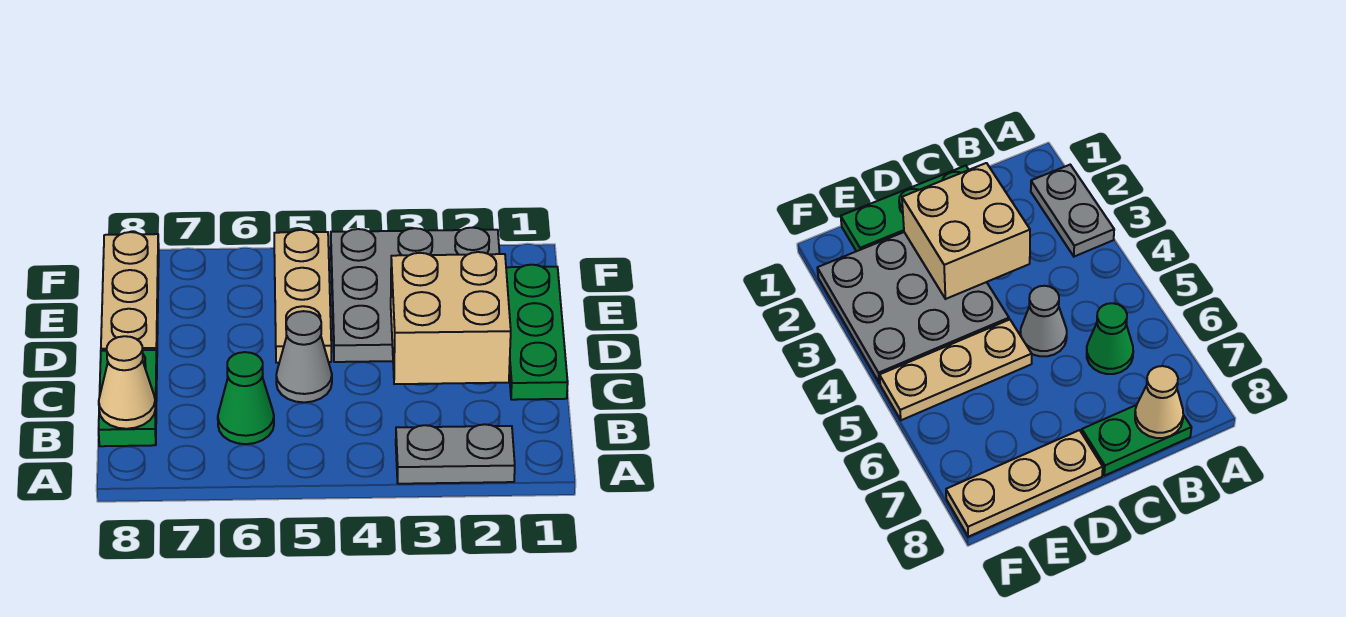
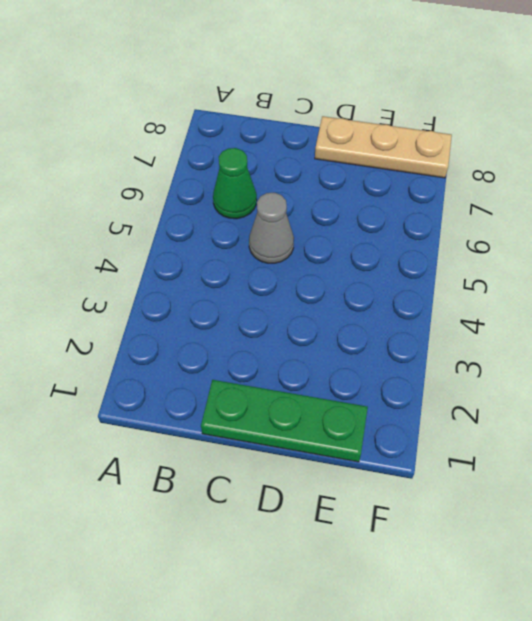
none -> grey 1x2 plate [396,424,515,484]
none -> green 1x2 plate [99,350,157,446]

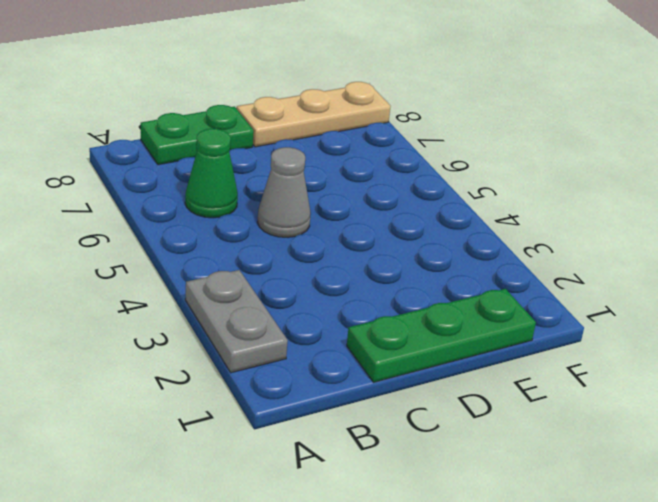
none -> grey 3x3 plate [331,228,500,362]
none -> tan 1x3 plate [274,230,331,363]

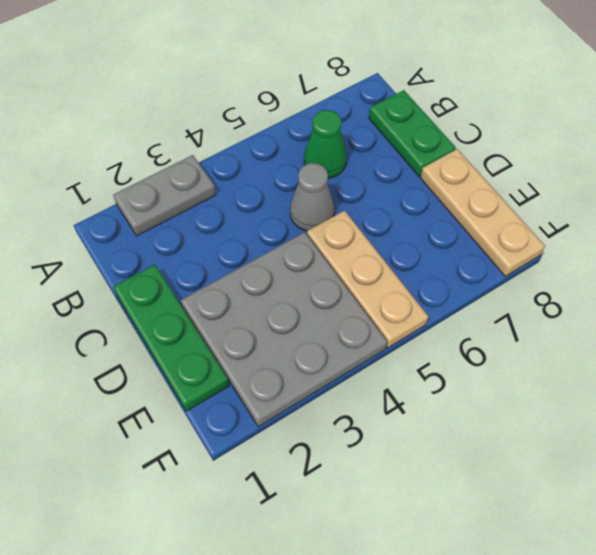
none -> tan 1x1 cone [99,336,155,429]
none -> tan 2x2 brick [391,252,511,384]

